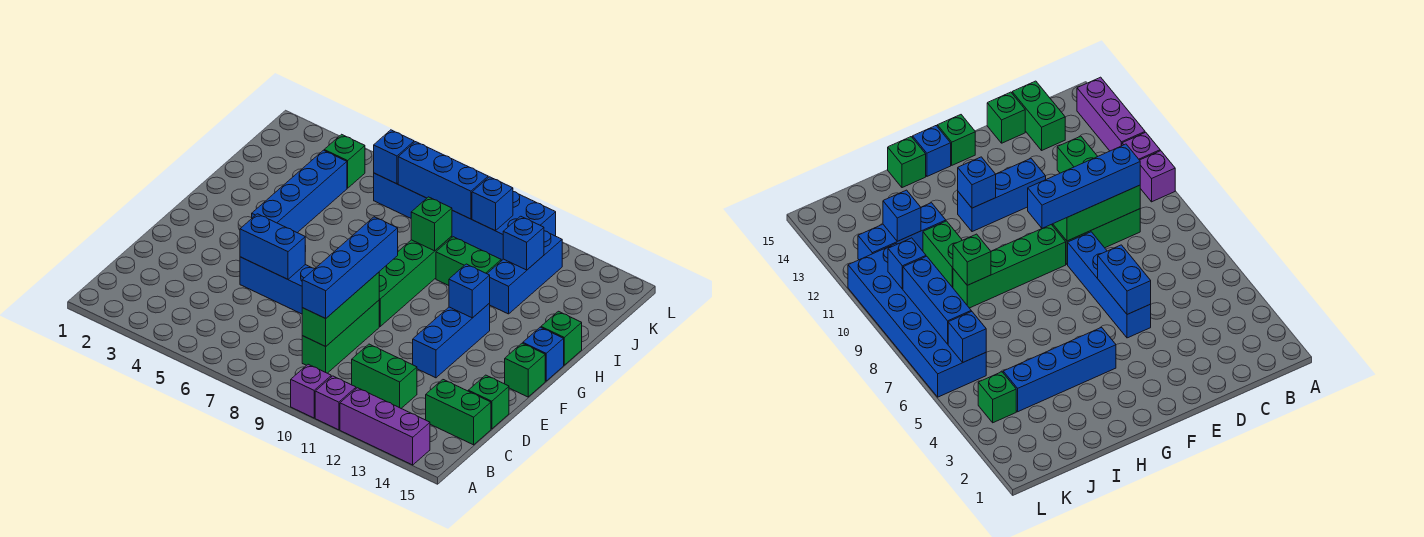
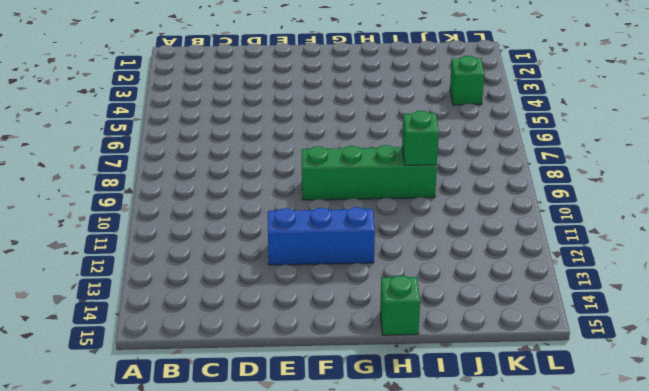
none -> purple 1x1 brick [291,364,331,418]
none -> purple 1x1 brick [315,376,356,430]
none -> purple 1x3 brick [340,388,430,465]

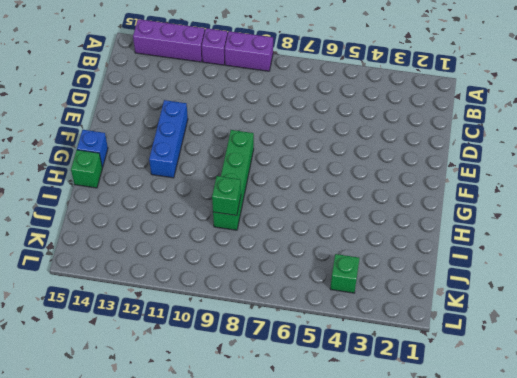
purple 1x2 brick [225,31,273,71] -> purple 1x1 brick [291,364,331,418]
none -> green 1x3 brick [302,300,379,373]
none -> green 1x2 brick [352,344,417,408]
none -> green 1x2 brick [426,380,491,445]

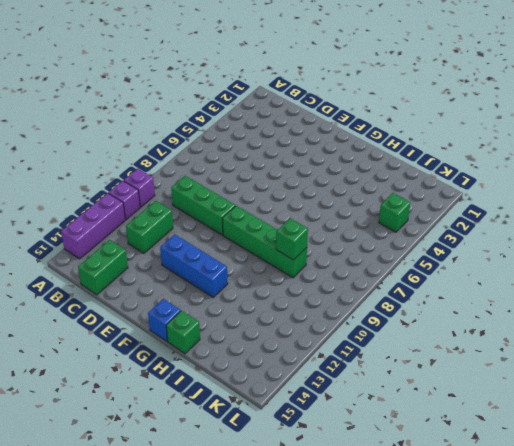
none -> green 1x1 brick [468,375,509,429]
none -> blue 1x4 brick [240,257,315,314]
none -> green 1x1 brick [505,343,545,397]

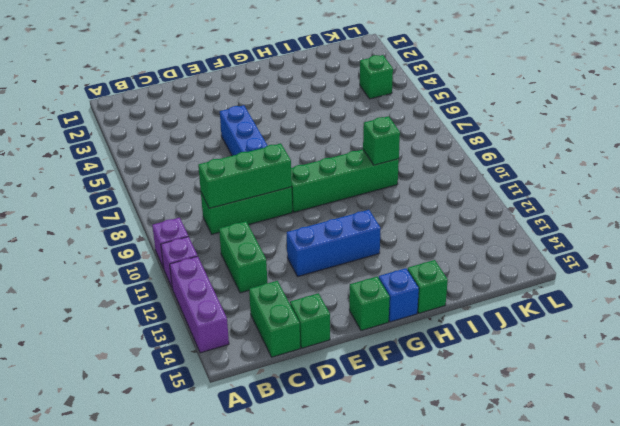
none -> blue 1x4 brick [252,150,347,233]
none -> green 1x2 brick [436,237,501,286]
none -> blue 1x3 brick [487,231,562,314]

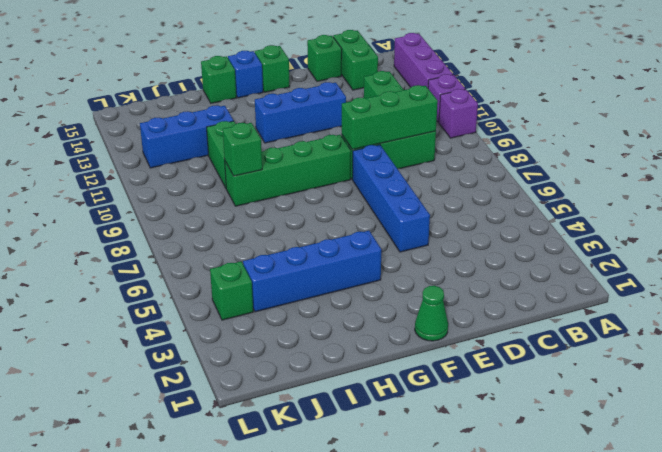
green 1x1 cone [415,286,448,341] -> none
none -> blue 2x6 brick [374,173,556,261]
none -> blue 1x2 brick [240,214,305,279]
none -> blue 1x1 brick [449,264,490,318]

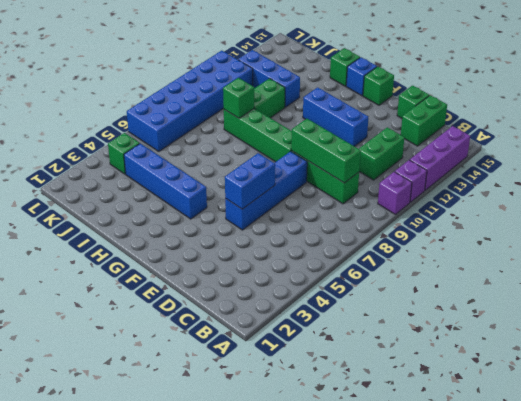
none -> blue 1x1 brick [449,264,490,318]
none -> blue 1x1 brick [503,216,544,270]
none -> blue 1x1 brick [374,130,414,184]

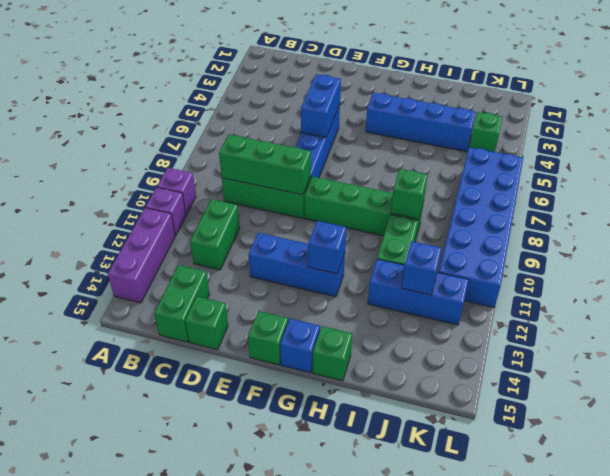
none -> blue 1x1 brick [374,130,414,184]
none -> blue 1x3 brick [398,142,488,219]
none -> blue 1x1 brick [472,177,513,231]

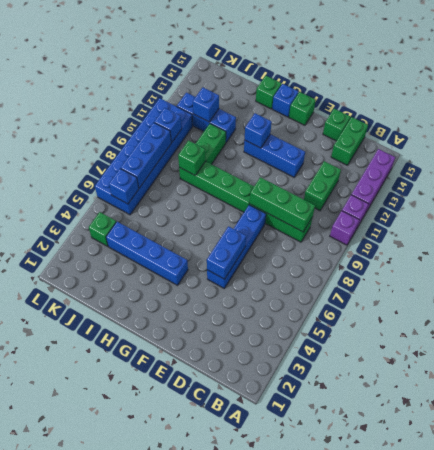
none -> blue 1x4 brick [302,217,398,318]

